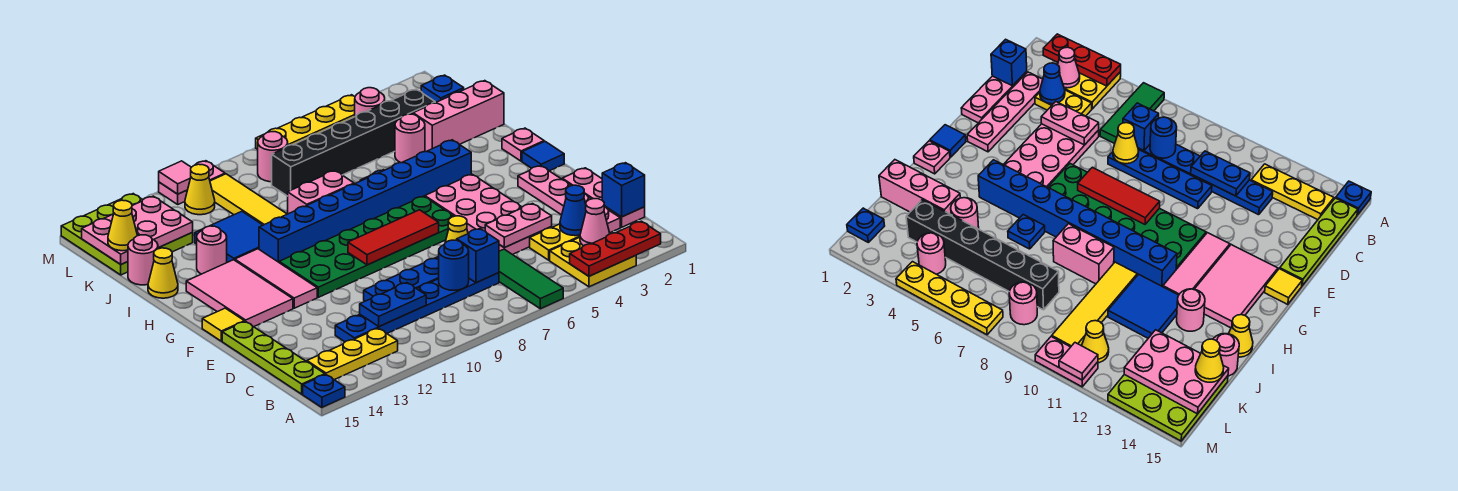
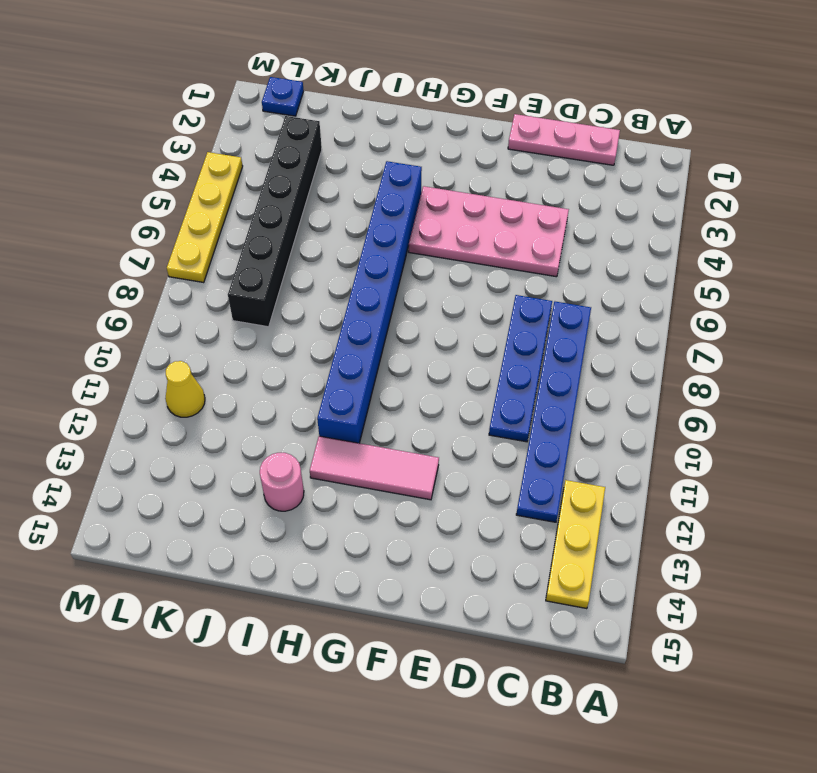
none -> yellow 2x2 plate [550,237,636,287]
none -> green 1x3 tile [499,249,563,309]
none -> blue 1x1 plate [303,374,345,407]
none -> lime 1x4 plate [222,321,325,394]

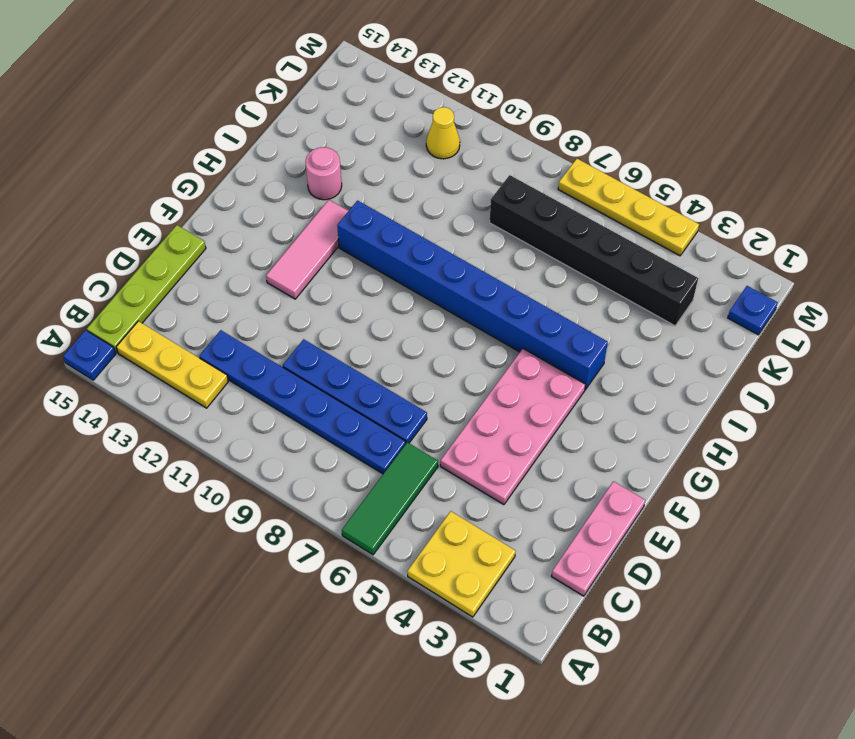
none -> pink 1x4 plate [518,166,620,233]
none -> yellow 1x2 plate [530,224,580,260]
none -> green 2x6 plate [279,196,454,297]
none -> pink 2x3 tile [186,260,293,327]

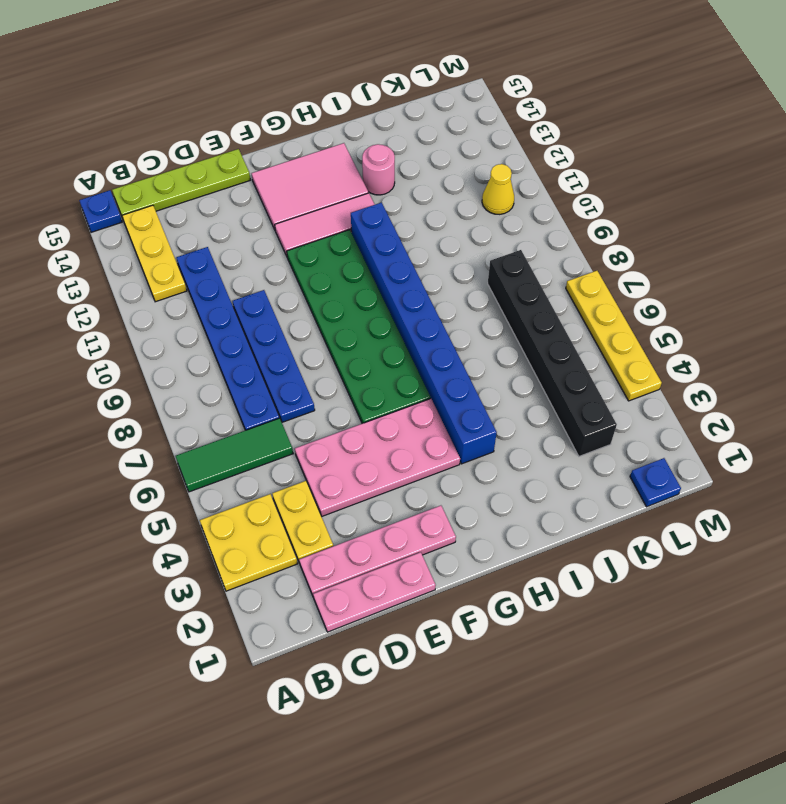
none -> yellow 1x1 tile [202,308,244,341]
none -> blue 1x1 tile [522,142,564,171]
none -> pink 1x1 plate [502,128,544,161]
none -> blue 1x1 plate [1008,215,1045,249]

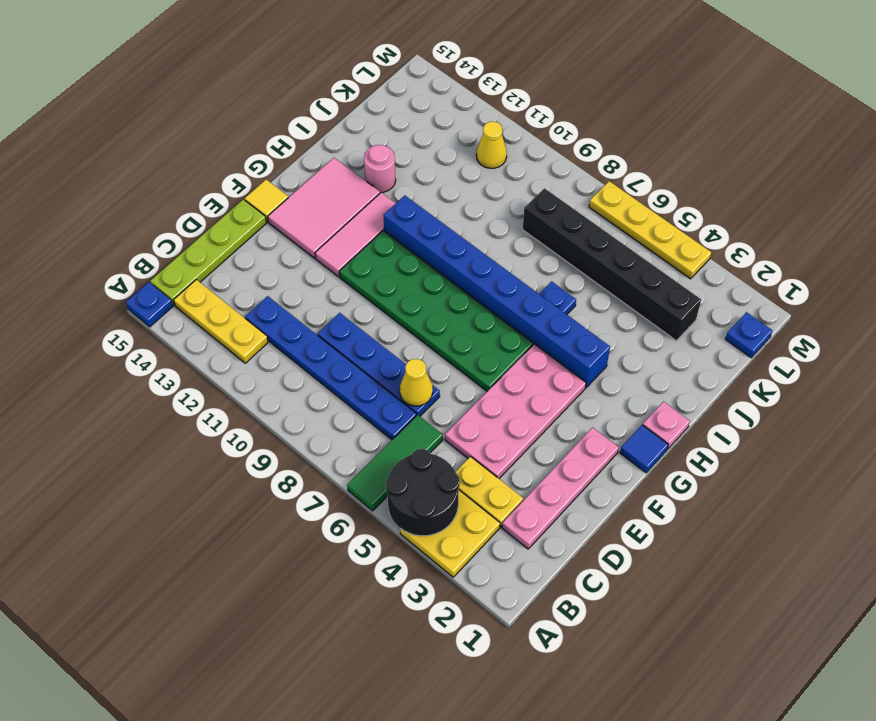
black 2x2 round brick [386,449,460,536] -> red 1x3 plate [570,221,661,276]
none -> pink 1x3 plate [562,168,645,227]
none -> pink 1x2 brick [288,171,354,214]
none -> yellow 1x4 tile [210,174,287,225]
none -> blue 2x2 tile [195,211,263,262]

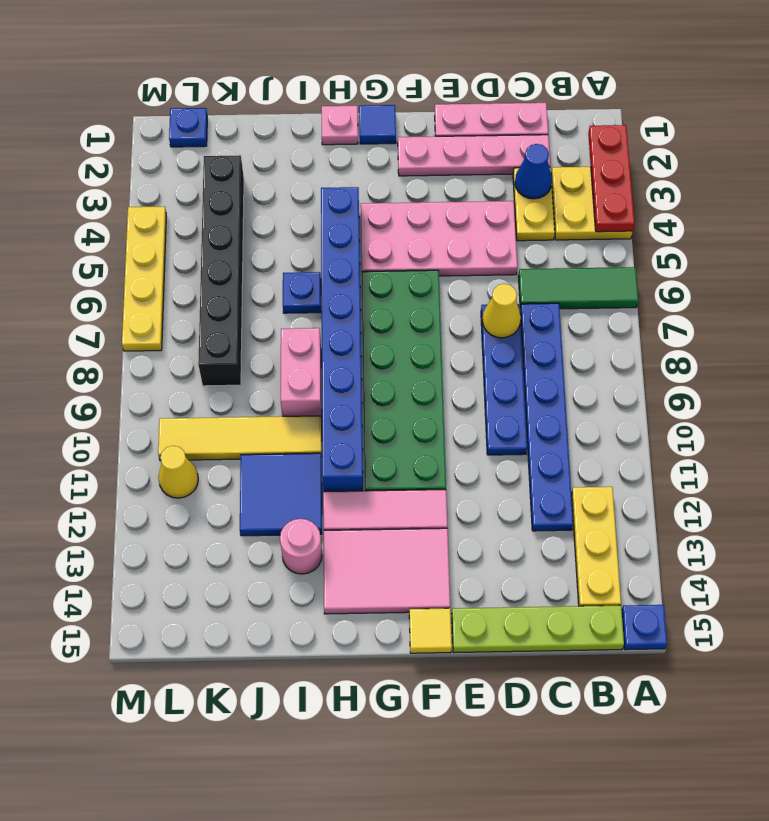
none -> yellow 1x1 cone [148,248,178,298]
none -> pink 1x3 brick [413,81,504,152]
none -> pink 1x1 round brick [395,114,425,163]
none -> pink 1x1 round brick [128,235,158,285]

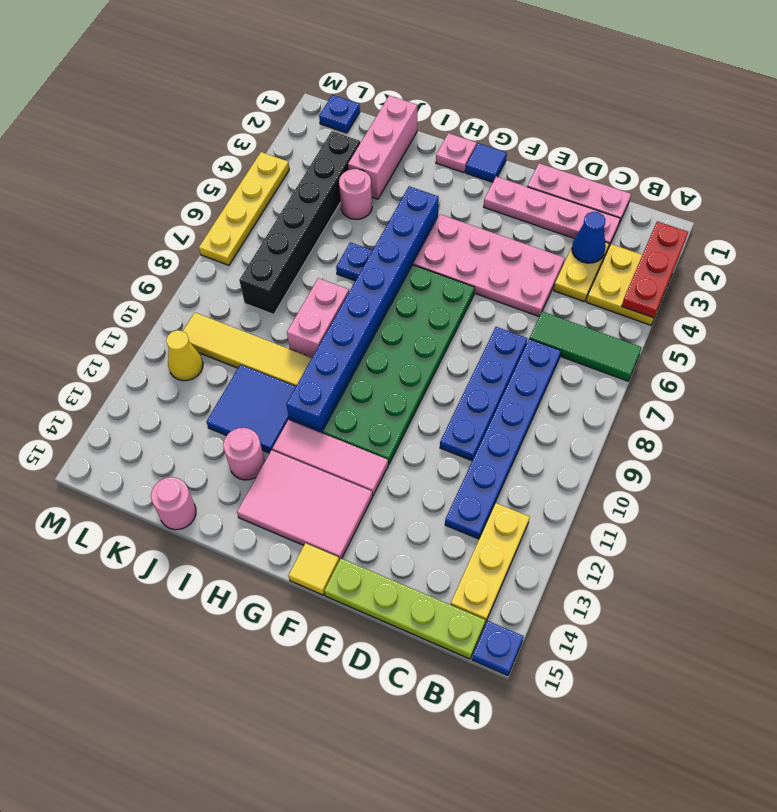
none -> yellow 1x1 cone [148,248,178,298]
none -> lime 3x3 plate [61,194,193,275]
none -> pink 1x1 round brick [355,88,385,116]
none -> pink 1x1 round brick [258,132,288,182]

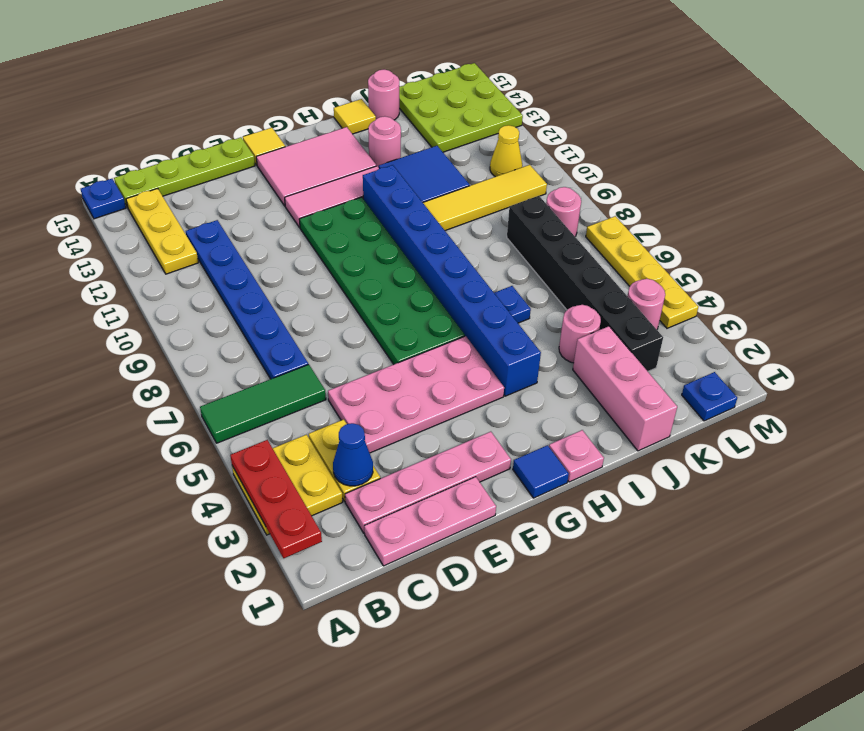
yellow 1x1 tile [334,99,376,134] -> yellow 1x1 cone [148,248,178,298]
none -> blue 1x4 plate [364,256,439,301]
none -> pink 1x2 brick [288,171,354,214]
none -> pink 1x2 plate [159,161,225,204]
none -> pink 1x1 cone [580,199,610,246]

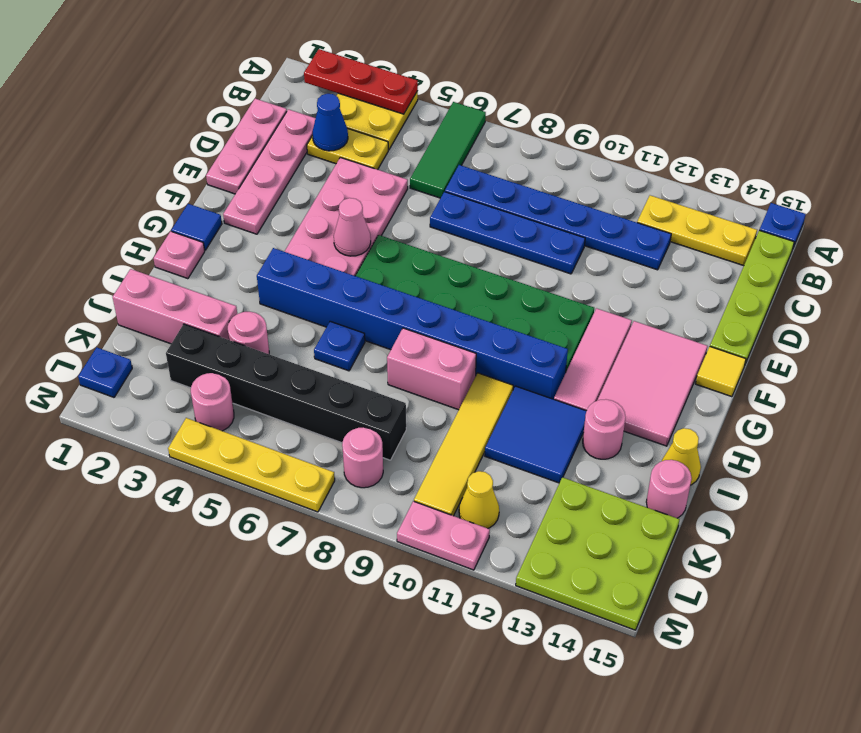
pink 1x1 cone [334,198,371,256] -> pink 1x1 cone moved to [580,199,610,246]
none -> blue 1x1 brick [602,163,645,217]
none -> blue 1x1 brick [457,229,499,283]
none -> blue 1x1 round brick [439,240,469,290]
none -> blue 1x2 plate [360,283,426,327]

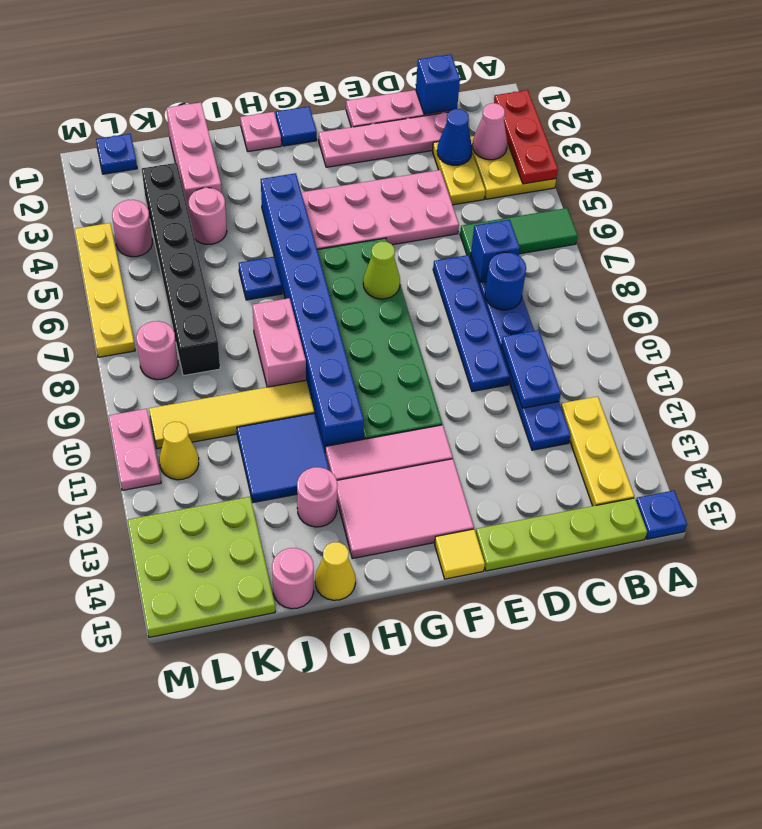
lime 1x1 cone [363,241,400,299] -> red 1x3 tile [348,210,439,265]
none -> pink 1x2 plate [485,204,552,248]
none -> yellow 1x1 cone [445,216,468,243]
none -> pink 2x3 plate [82,196,193,264]
none -> pink 1x1 tile [159,161,191,194]

